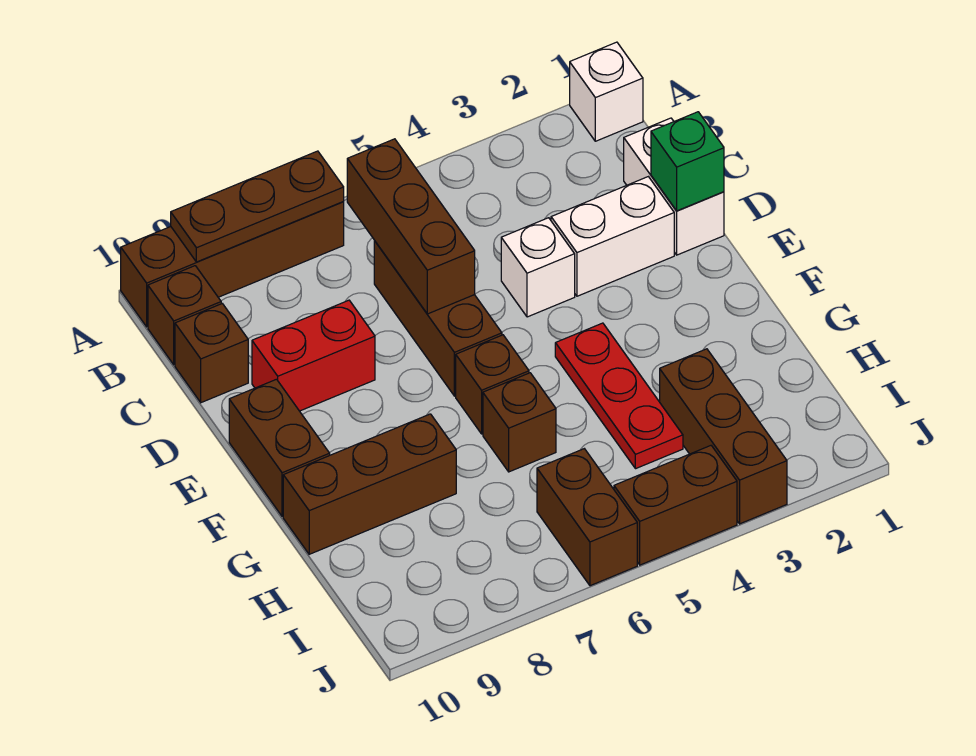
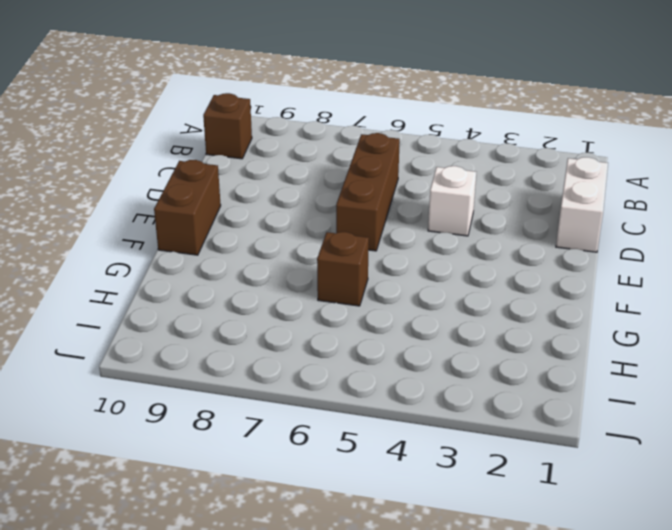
none -> white 1x1 brick [570,42,643,141]
none -> brown 1x4 brick [121,202,344,327]
none -> brown 1x1 brick [175,304,248,403]

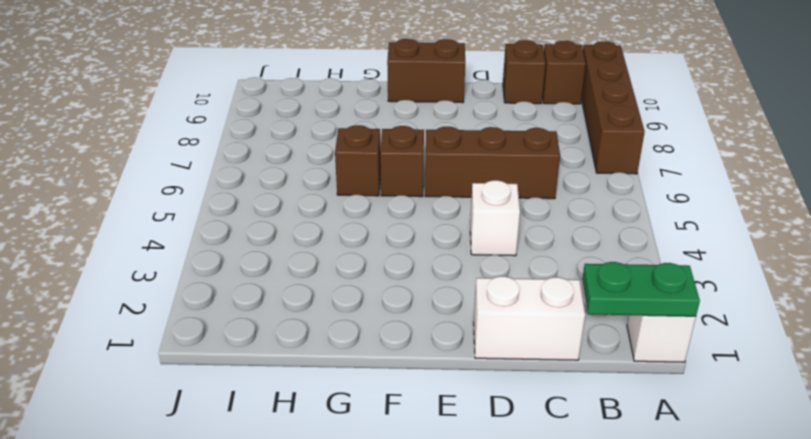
green 1x2 plate [582,262,700,316] -> none
none -> white 1x2 brick [551,177,674,296]
none -> red 1x2 brick [252,300,375,411]
none -> red 1x3 plate [555,323,683,469]

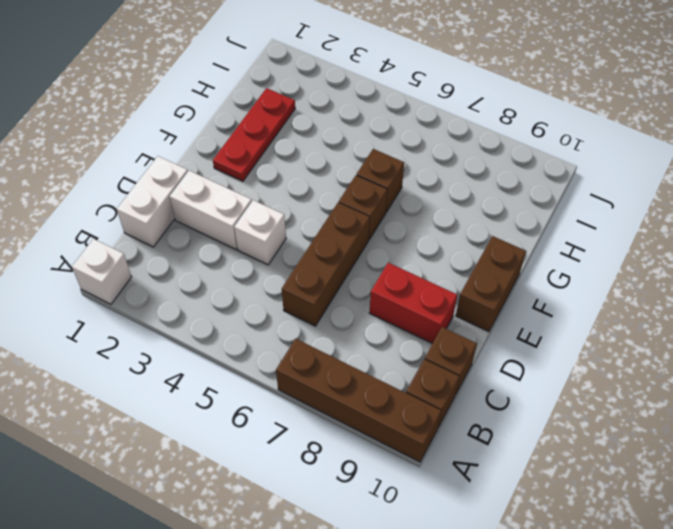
red 1x3 plate [213,88,295,181] -> red 1x3 plate moved to [555,323,683,469]
none -> brown 1x3 brick [283,414,456,554]
none -> brown 1x3 brick [660,349,787,524]
none -> brown 1x2 brick [537,449,637,586]

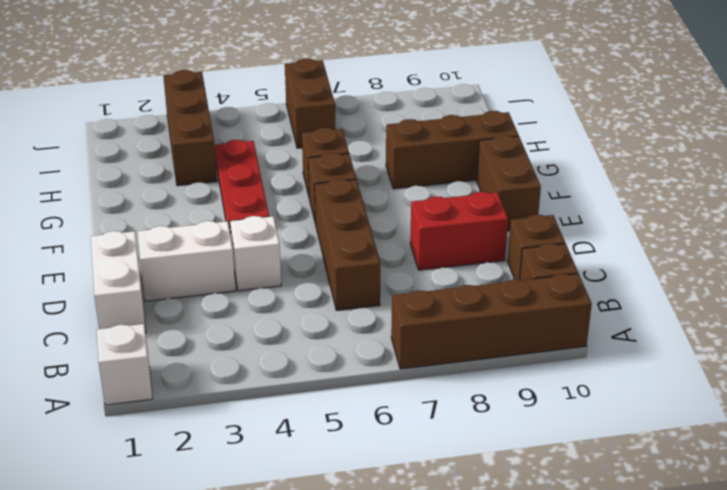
none -> brown 1x2 brick [614,446,737,565]
none -> brown 1x3 plate [171,151,344,262]
none -> brown 1x3 brick [347,139,475,314]

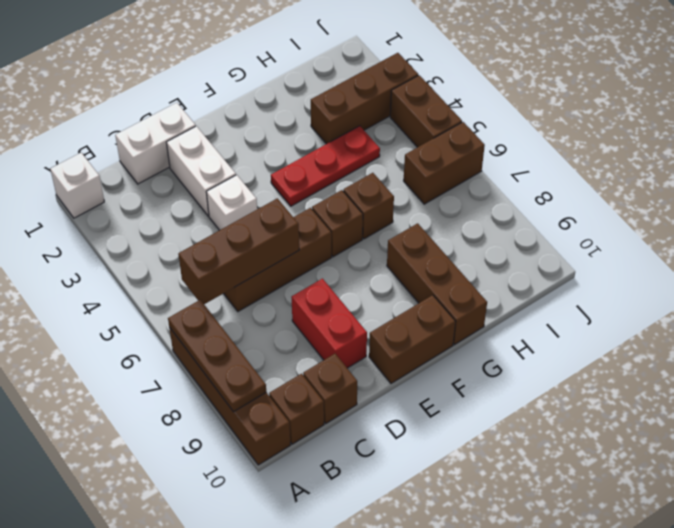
none -> green 1x1 brick [651,112,724,211]

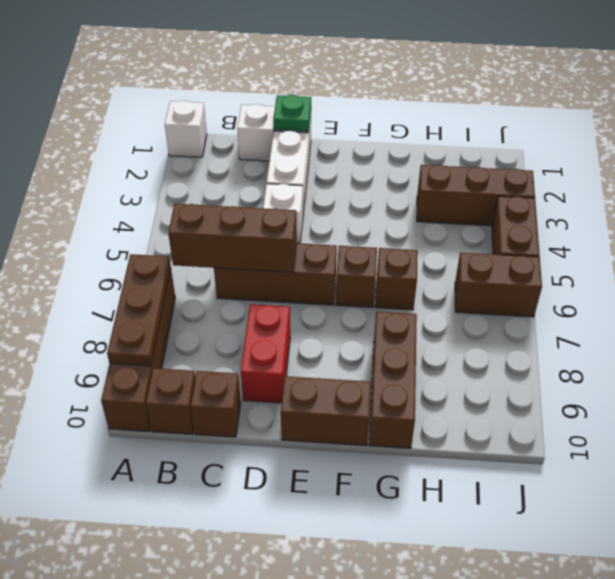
green 1x1 plate [273,95,311,131] -> green 1x1 brick [651,112,724,211]
none -> red 1x3 plate [555,323,683,469]

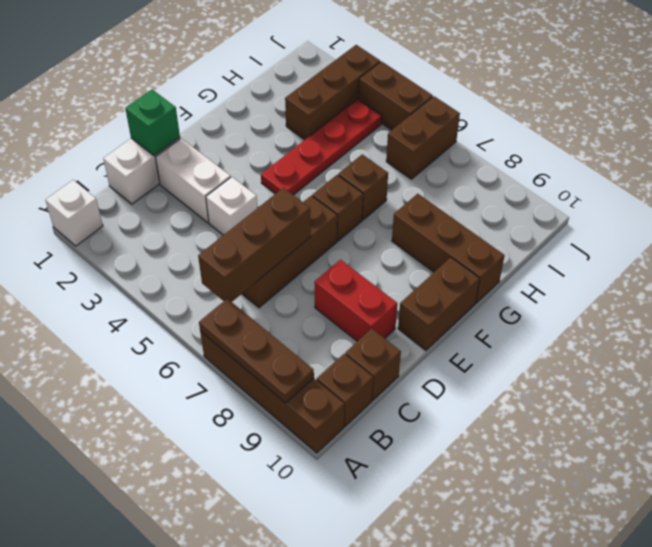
red 1x4 plate [261,99,382,195] -> red 1x3 plate [555,323,683,469]

